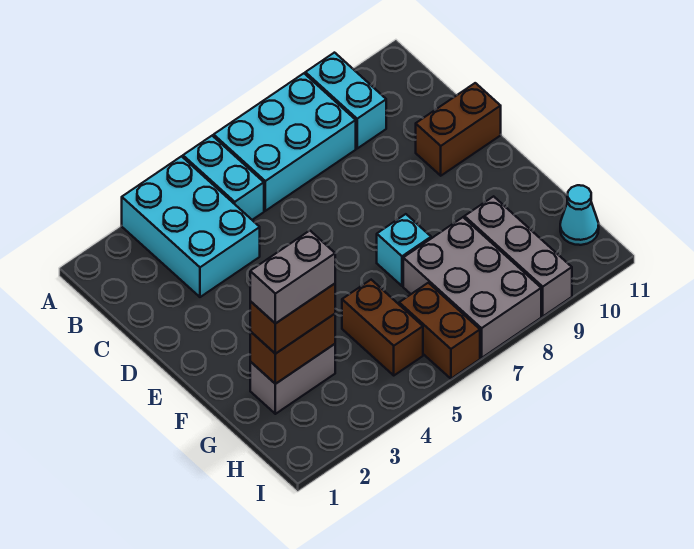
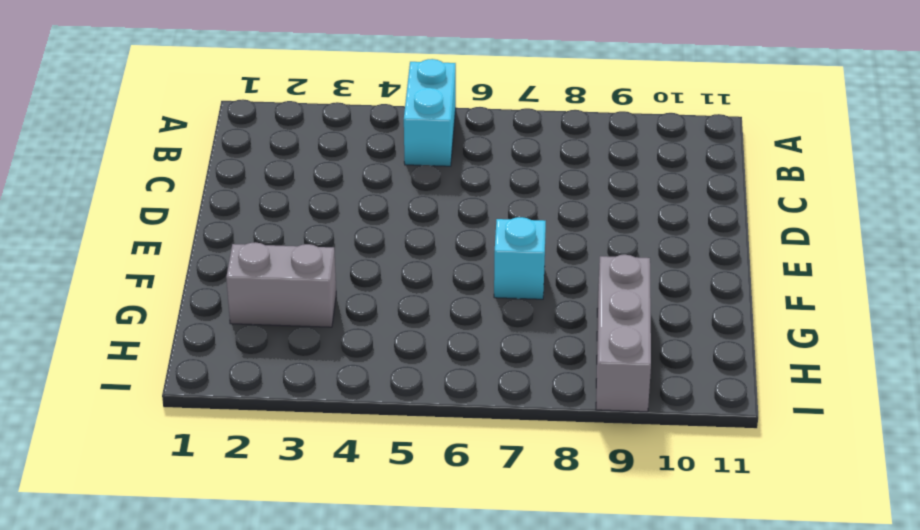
none -> cyan 2x3 brick [122,156,260,297]
none -> cyan 2x3 brick [214,73,356,211]
none -> cyan 1x2 brick [305,53,386,148]

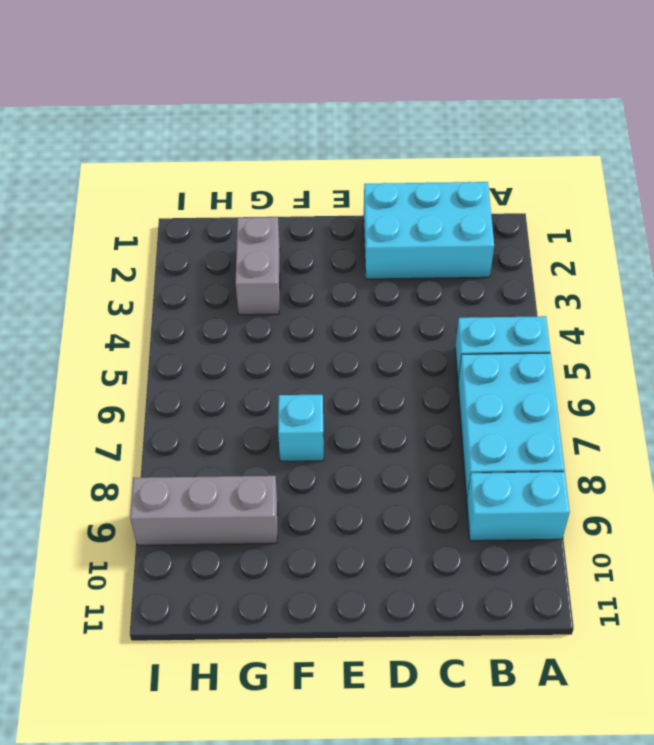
cyan 2x3 brick [364,182,494,279] -> cyan 2x3 brick moved to [122,156,260,297]
none -> brown 1x2 brick [416,83,501,176]
none -> brown 1x2 brick [342,280,423,375]
none -> grey 2x3 brick [403,217,541,358]

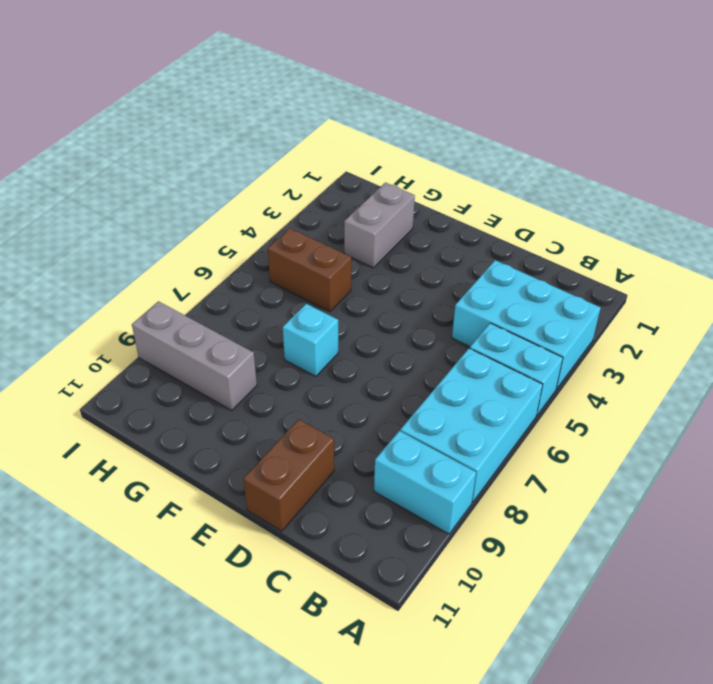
none -> grey 2x3 brick [403,217,541,358]
none -> brown 1x2 brick [399,283,480,379]
none -> cyan 1x1 cone [560,185,599,245]

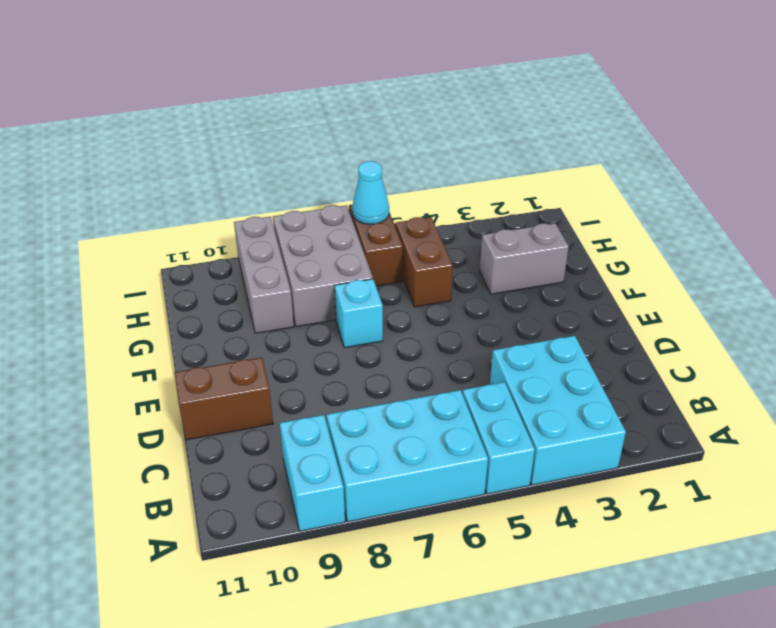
cyan 1x1 cone [352,161,389,224] -> cyan 1x1 cone moved to [560,185,599,245]
none -> brown 1x2 brick [250,314,335,384]
none -> brown 1x2 brick [250,284,335,354]
none -> grey 1x2 brick [250,231,335,324]

